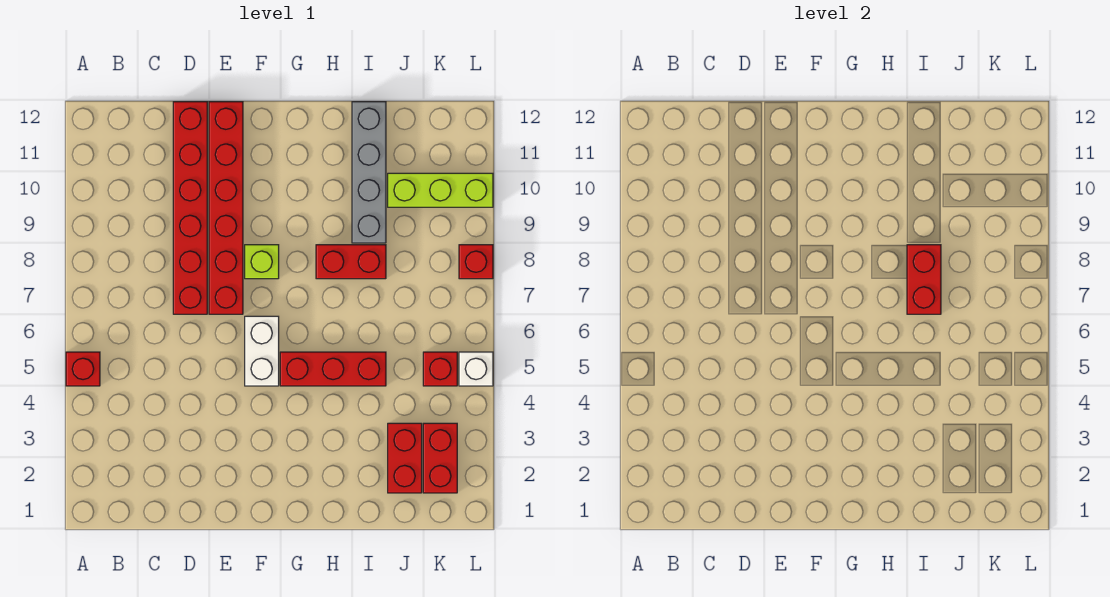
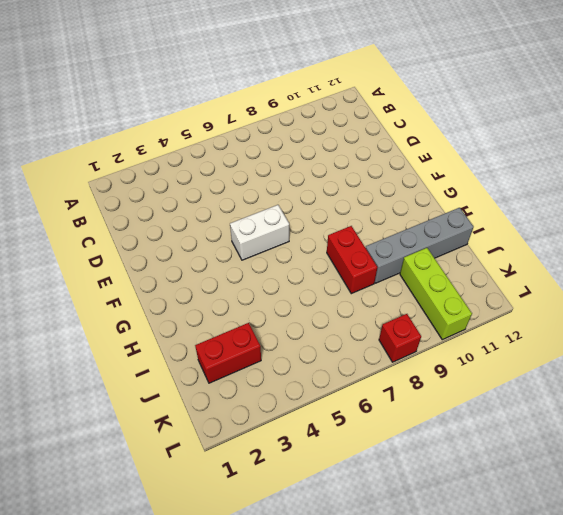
none -> red 1x1 brick [66,352,100,386]
none -> red 1x6 brick [173,102,207,314]
none -> red 1x6 brick [209,102,243,314]

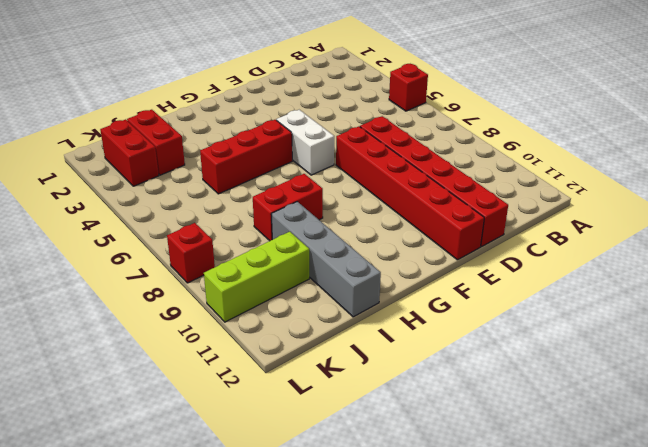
none -> lime 1x1 brick [245,245,279,279]
none -> red 1x1 brick [423,352,457,386]
none -> white 1x1 brick [459,352,493,386]

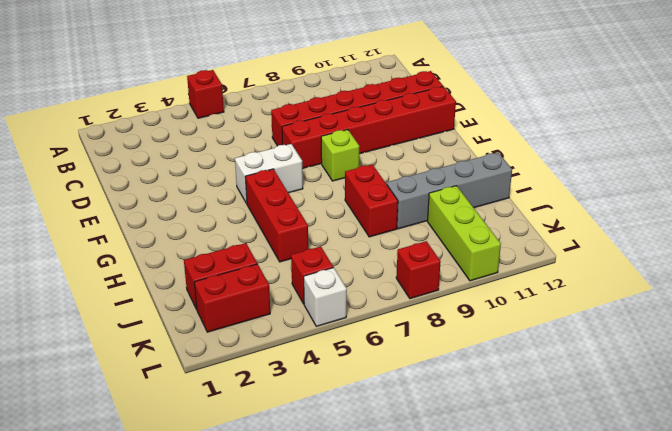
none -> red 1x2 brick [907,245,941,314]

